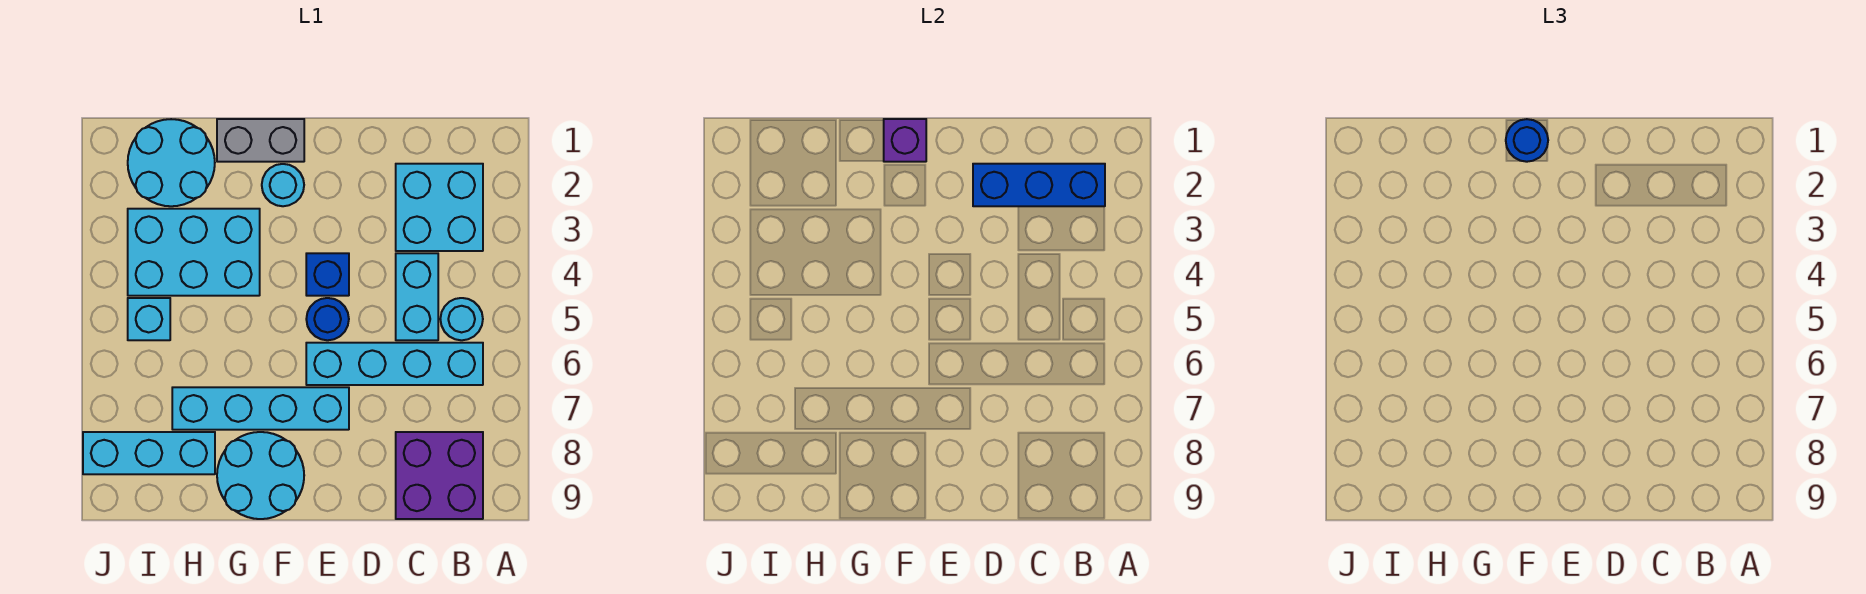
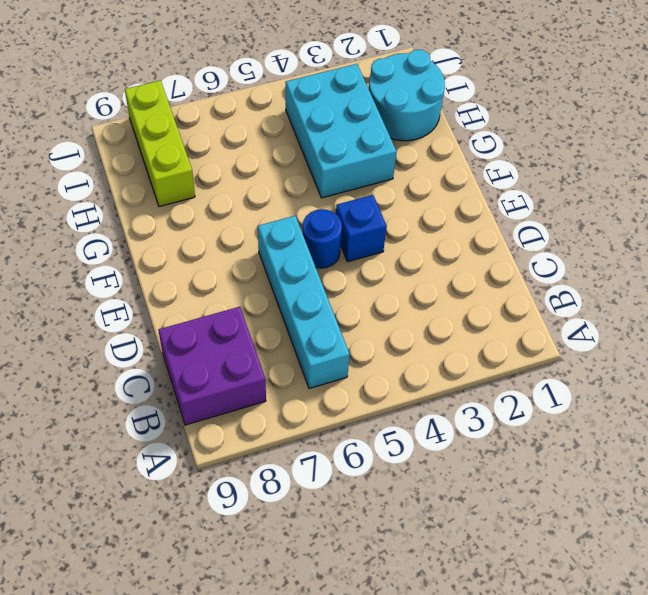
lime 1x3 brick [125,80,195,207] -> cyan 1x3 brick [83,432,215,474]
none -> cyan 2x2 brick [396,164,483,251]
none -> cyan 1x1 round brick [440,298,483,340]
none -> cyan 1x2 brick [396,253,438,340]

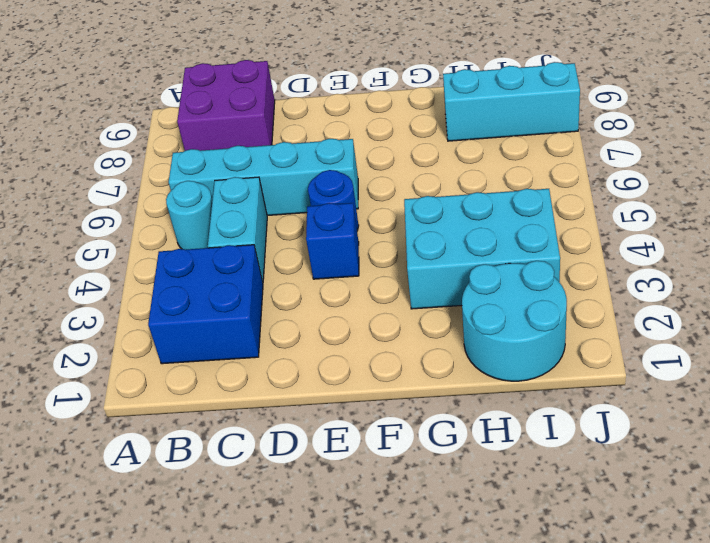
blue 2x2 brick [148,245,263,364] -> cyan 2x2 brick [396,164,483,251]
none -> cyan 1x4 brick [172,387,349,430]
none -> grey 1x2 brick [217,119,304,162]
none -> cyan 1x1 round brick [262,164,304,206]

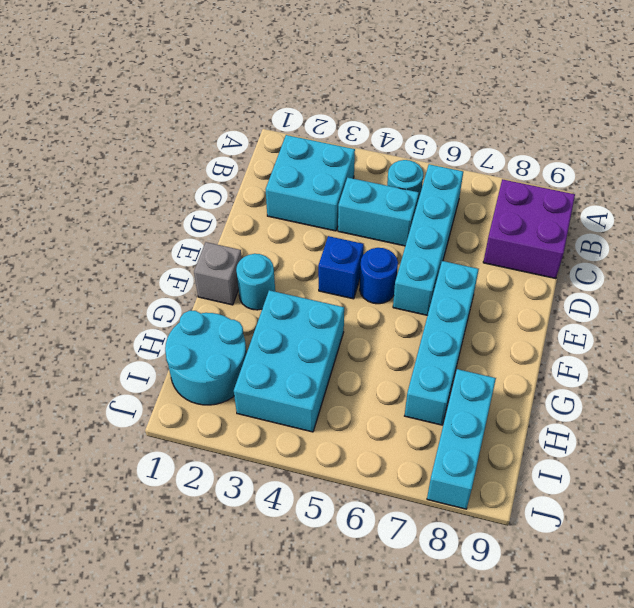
grey 1x1 brick [194,242,242,305] -> grey 1x2 brick [217,119,304,162]
none -> cyan 2x2 round brick [217,432,304,519]
none -> cyan 1x1 brick [128,298,170,340]
none -> blue 1x3 brick [973,164,1105,206]

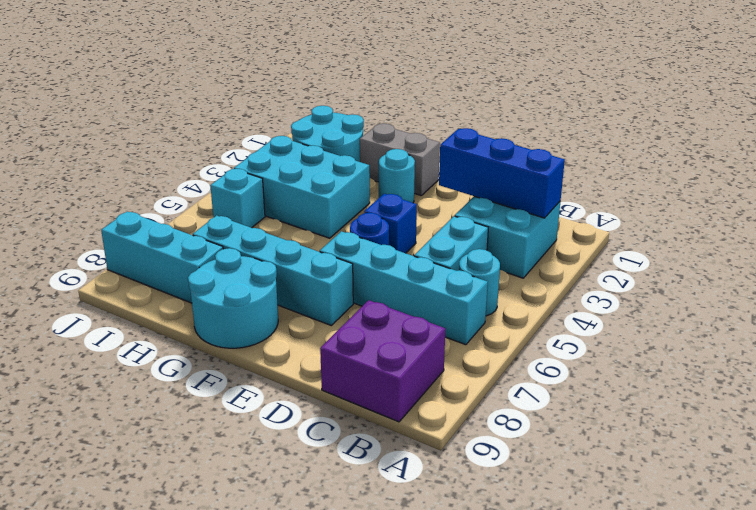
none -> purple 1x1 brick [884,119,926,162]
none -> blue 1x1 round brick [1506,119,1548,162]

